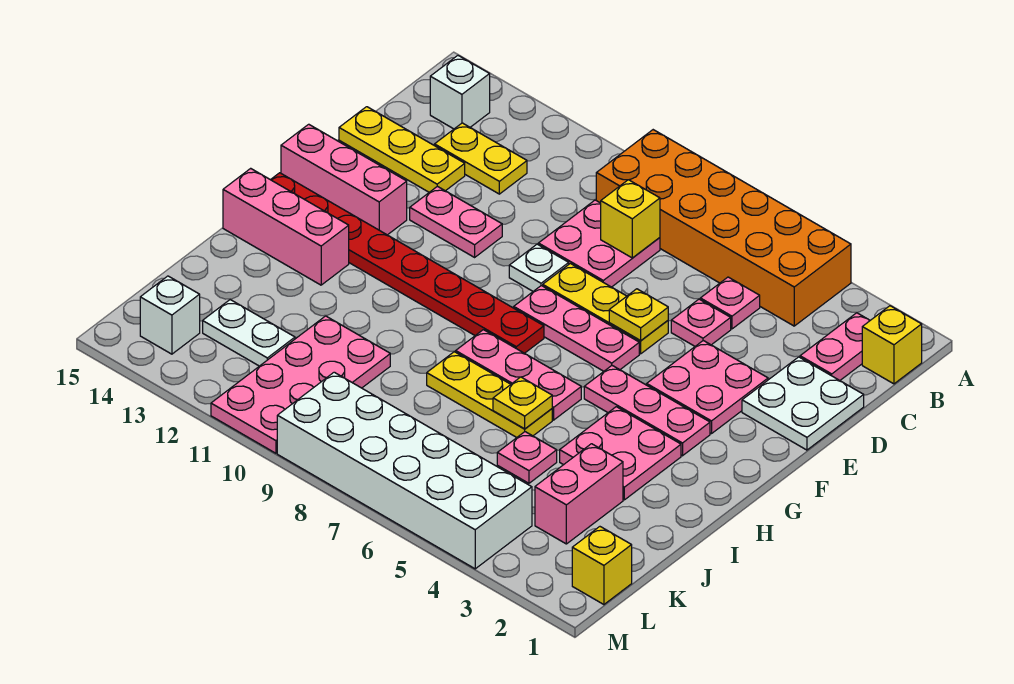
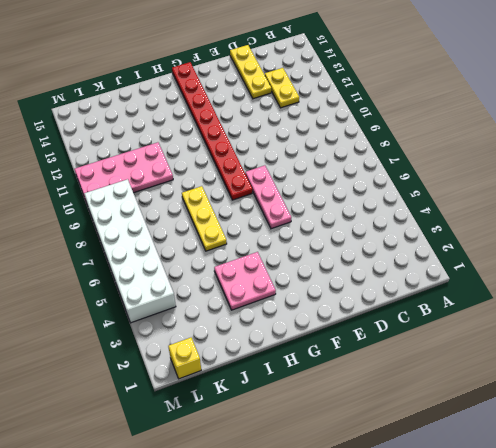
none -> orange 2x6 brick [596,130,851,326]
none -> yellow 1x1 brick [862,306,922,384]
none -> pink 1x2 plate [800,313,870,380]
none -> white 1x1 brick [430,56,490,129]

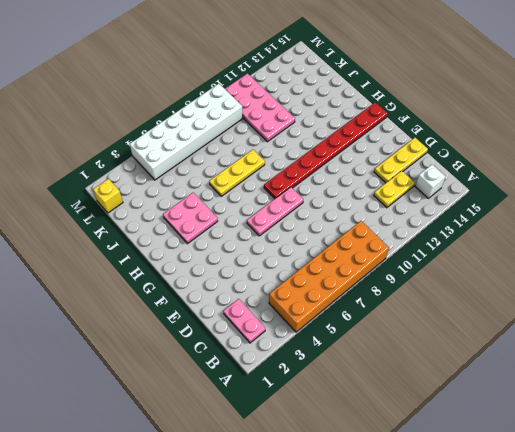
none -> yellow 1x1 brick [862,306,922,384]
none -> pink 1x1 plate [700,277,760,329]
none -> pink 2x2 plate [538,200,660,287]
none -> white 2x2 plate [742,357,864,450]

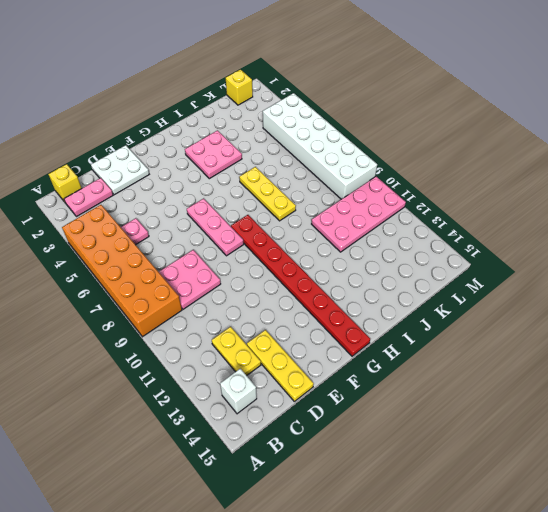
none -> pink 1x1 plate [671,299,731,346]
none -> pink 2x2 plate [647,341,768,434]
none -> yellow 1x3 plate [543,263,668,354]
none -> white 1x1 plate [509,244,569,291]

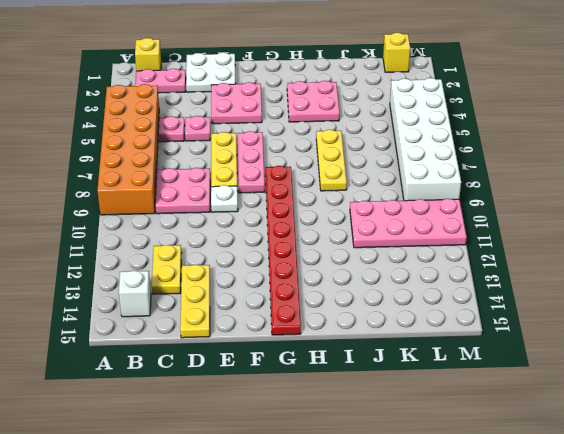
none -> pink 1x2 plate [410,186,502,257]
none -> pink 1x3 brick [281,124,407,235]
none -> pink 1x3 plate [584,366,710,456]
none -> pink 1x3 plate [456,330,581,420]

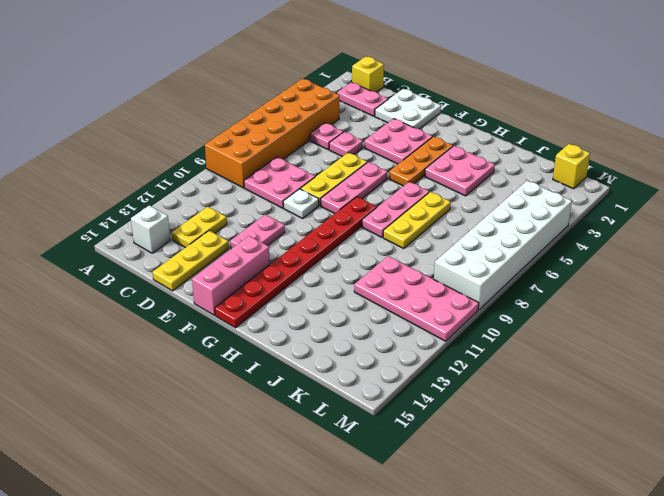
orange 1x3 plate [389,137,453,186] -> pink 1x3 plate [584,366,710,456]
none -> pink 1x3 brick [223,168,349,285]
none -> pink 1x2 brick [535,444,623,544]
none -> pink 1x1 plate [497,432,557,483]
none -> white 1x2 plate [203,300,295,366]

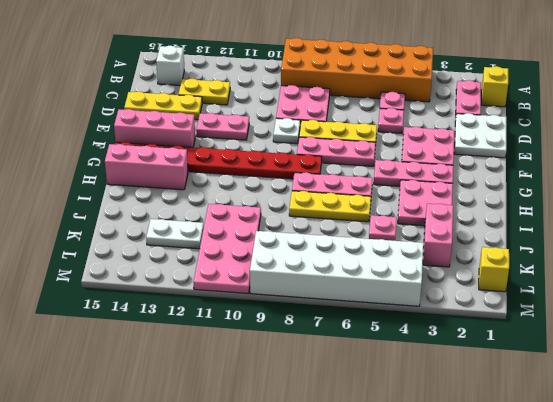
none -> white 1x1 brick [140,276,200,354]
none -> yellow 1x1 brick [601,180,660,258]
none -> yellow 1x1 plate [609,289,668,341]
none -> yellow 1x1 plate [493,377,552,429]

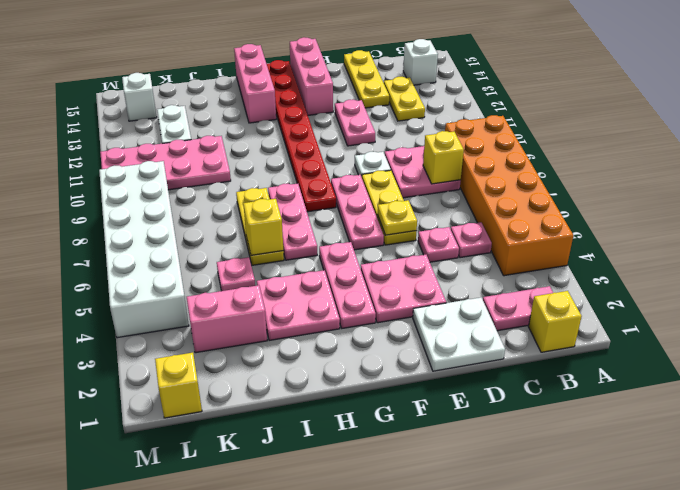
yellow 1x1 brick [243,199,283,255] -> yellow 1x1 plate [493,377,552,429]

